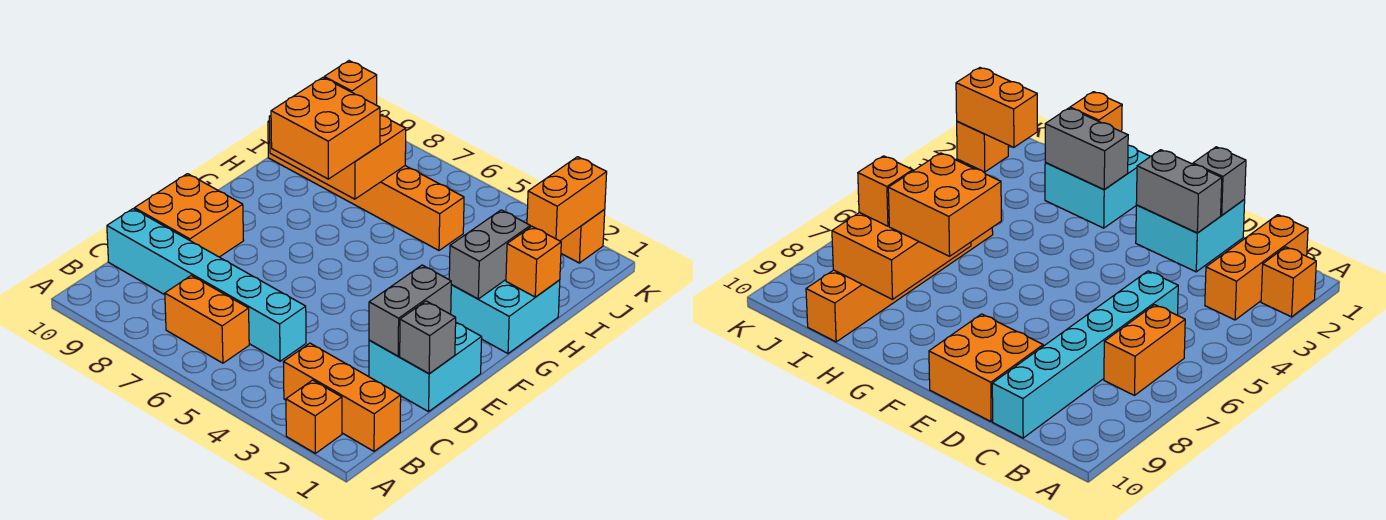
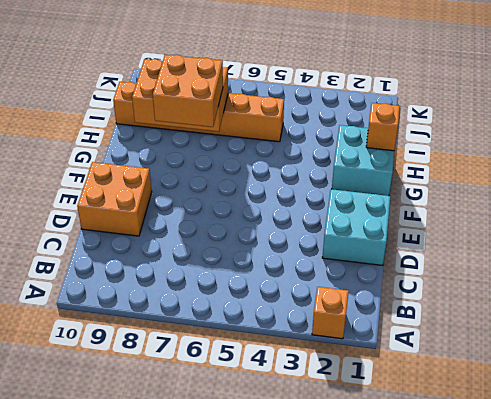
none -> orange 1x3 brick [283,343,401,451]
none -> orange 1x2 brick [165,275,249,363]
none -> cyan 1x6 brick [107,209,306,361]

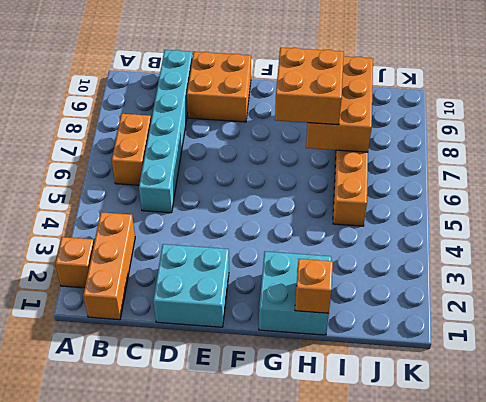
none -> orange 1x1 brick [561,210,605,263]
none -> grey 1x1 brick [400,301,456,374]
none -> grey 1x2 brick [369,265,451,356]

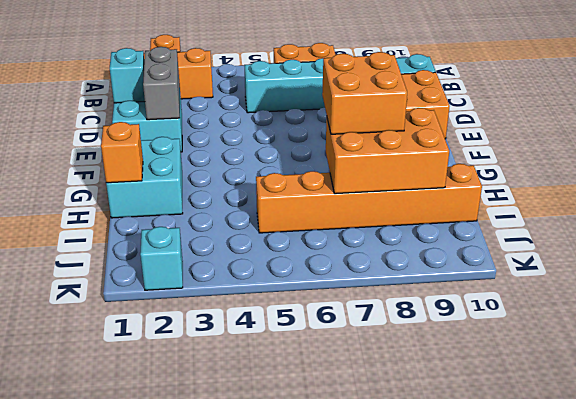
cyan 1x1 brick [110,48,145,103] -> grey 1x1 brick [400,301,456,374]
cyan 1x1 brick [140,227,183,290] -> orange 1x1 brick [561,210,605,263]
none -> grey 1x2 brick [449,210,530,299]
none -> orange 1x2 brick [527,157,607,241]
none -> orange 1x1 brick [324,61,377,105]

